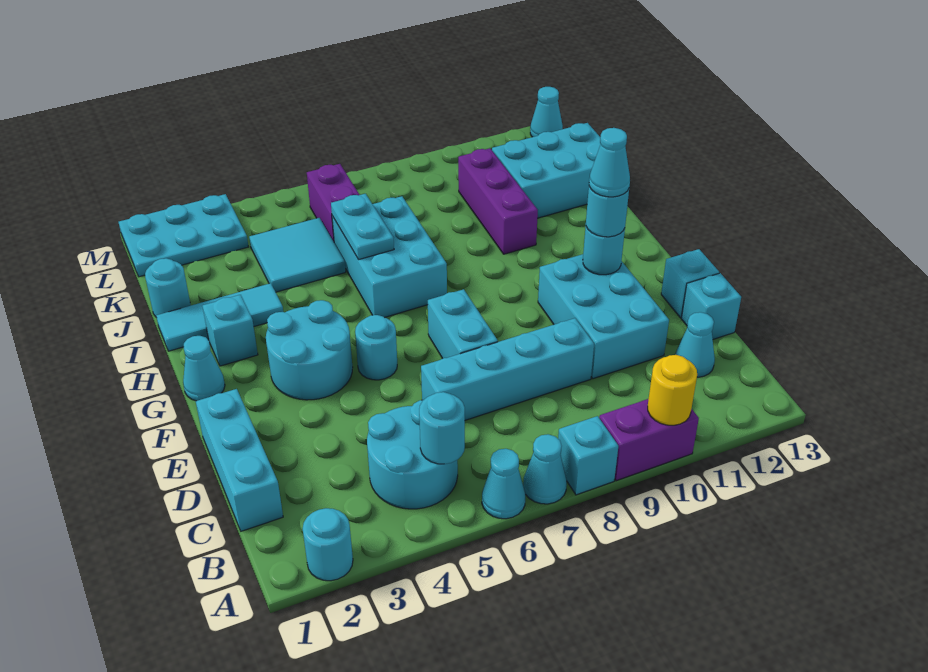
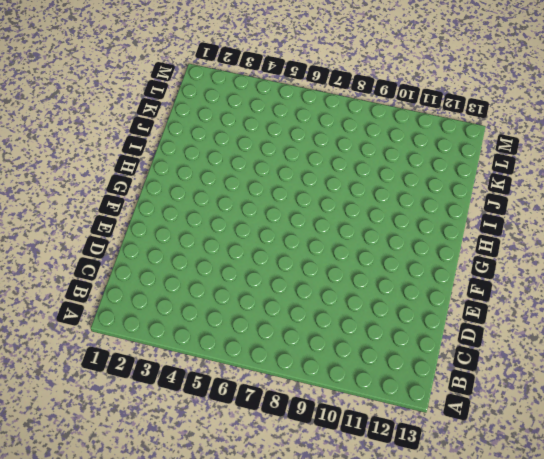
none -> cyan 1x1 round brick [303,508,353,581]
none -> cyan 1x1 cone [482,449,525,519]
none -> cyan 1x1 cone [523,434,567,504]
none -> cyan 1x1 brick [558,416,618,495]

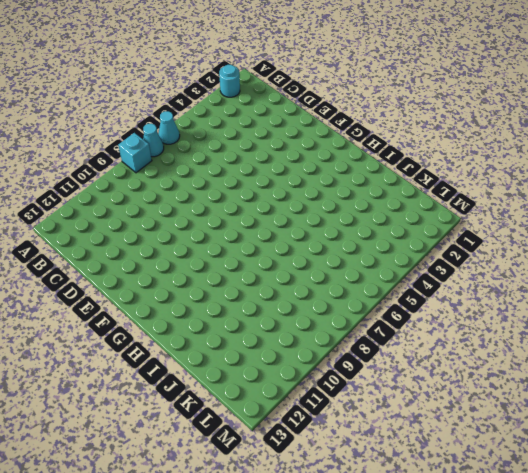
none -> purple 1x2 brick [599,399,699,481]
none -> cyan 2x2 round brick [367,400,458,509]
none -> cyan 1x3 brick [196,389,283,531]
none -> cyan 1x1 cone [675,312,715,377]

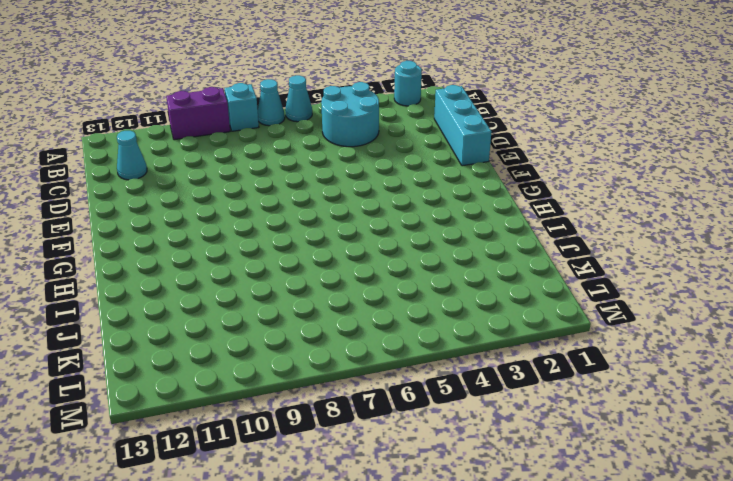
none -> cyan 1x4 brick [421,318,594,420]
none -> cyan 2x3 brick [538,254,669,379]
none -> cyan 1x1 brick [681,273,741,339]
none -> cyan 1x2 brick [428,289,498,358]

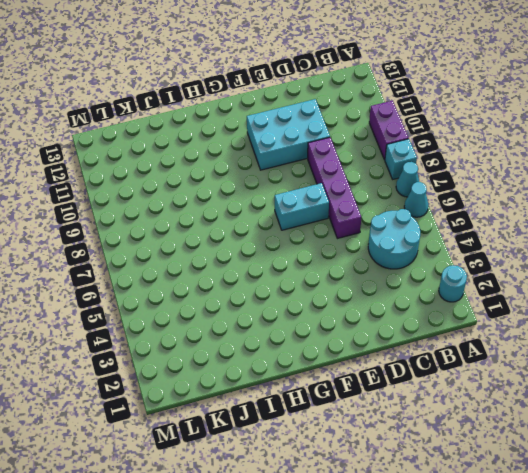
purple 1x4 brick [308,137,362,239] -> cyan 1x4 brick [421,318,594,420]
none -> cyan 1x3 brick [196,389,283,531]
none -> cyan 1x1 cone [675,312,715,377]
none -> cyan 1x1 brick [681,273,741,339]
none -> cyan 1x1 brick [661,249,719,318]

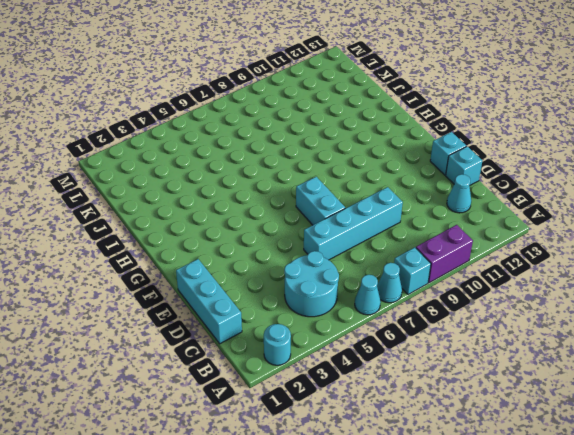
none -> cyan 2x3 brick [538,254,669,379]
none -> cyan 2x2 round brick [266,300,353,400]
none -> cyan 1x1 round brick [355,315,397,380]
none -> cyan 1x1 cone [183,336,225,401]

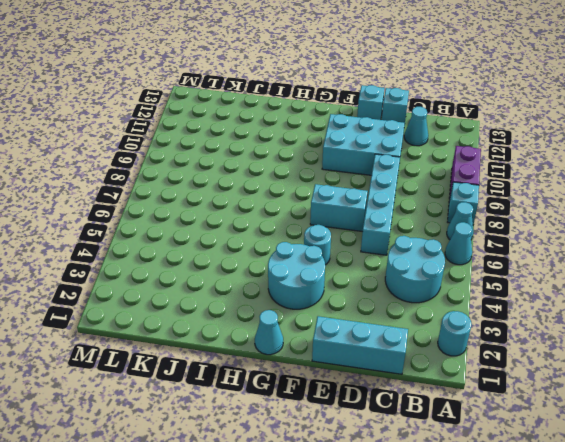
none -> cyan 1x1 brick [203,295,258,366]
none -> cyan 2x3 brick [332,196,447,318]
none -> cyan 1x3 tile [156,283,283,351]
none -> purple 1x3 brick [458,148,538,254]

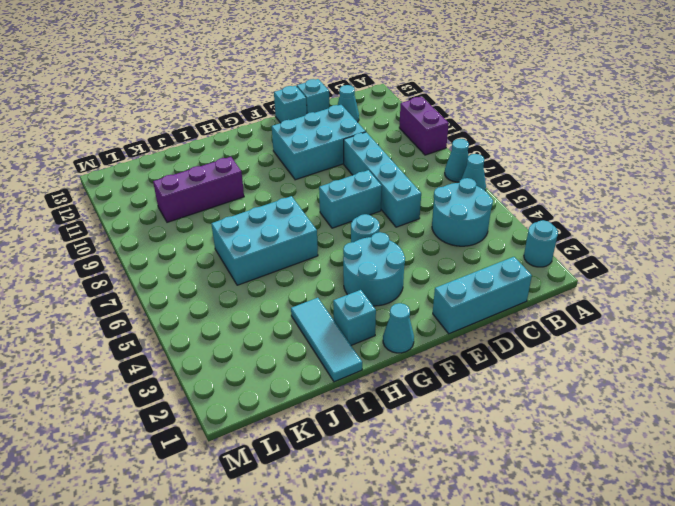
none -> cyan 1x1 brick [558,416,618,495]
none -> cyan 1x1 round brick [145,258,191,317]
none -> cyan 2x2 tile [249,218,346,292]
none -> cyan 2x3 brick [492,123,601,218]

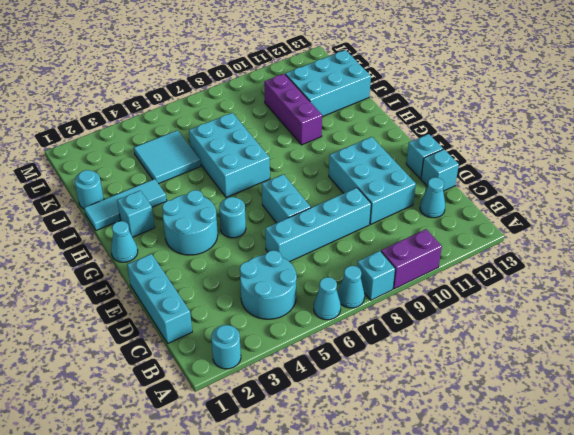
none -> purple 1x2 brick [307,164,359,241]
none -> cyan 2x3 plate [119,194,248,277]
none -> cyan 1x1 cone [530,87,563,137]
none -> yellow 1x1 round brick [648,355,697,425]

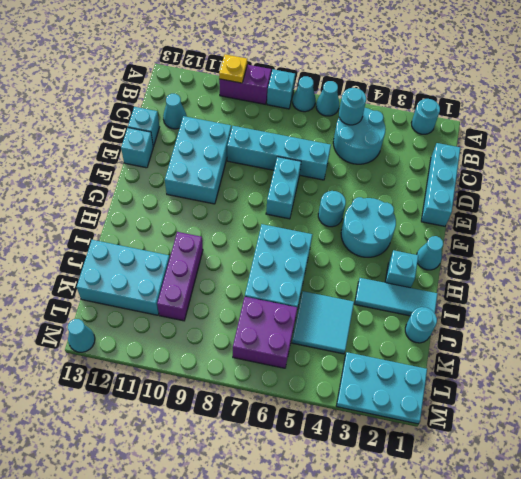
yellow 1x1 plate [219,54,247,83] -> yellow 1x1 round brick [648,355,697,425]
purple 2x2 brick [233,297,298,368] -> purple 1x2 brick [307,164,359,241]
none -> cyan 1x1 round brick [583,227,625,275]
none -> cyan 1x2 plate [331,194,394,260]
none -> cyan 1x1 round brick [586,187,629,237]
none -> cyan 1x1 cone [589,128,630,197]

